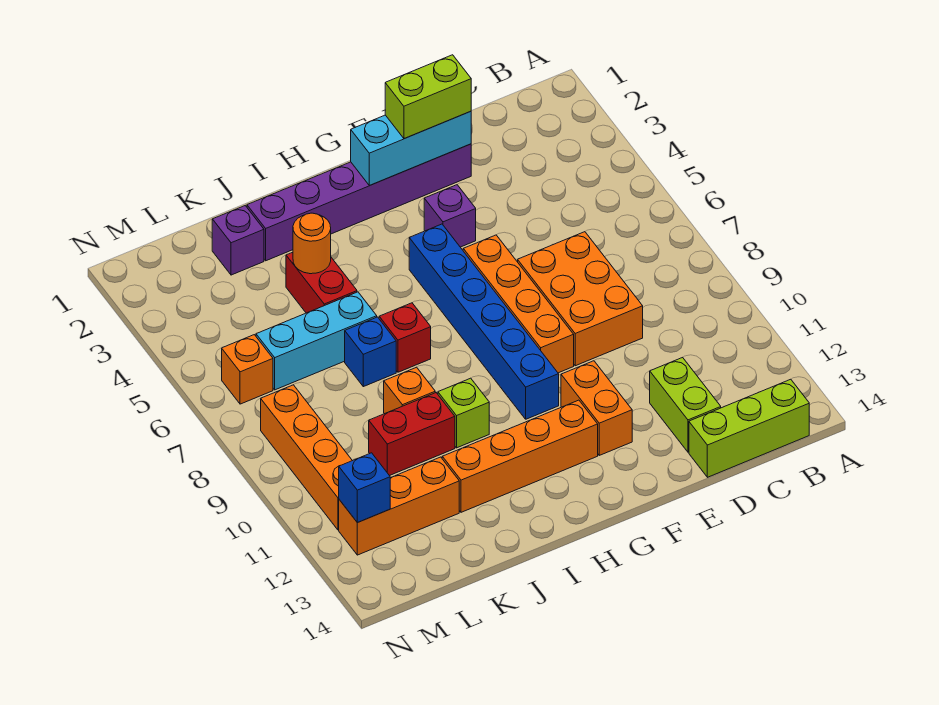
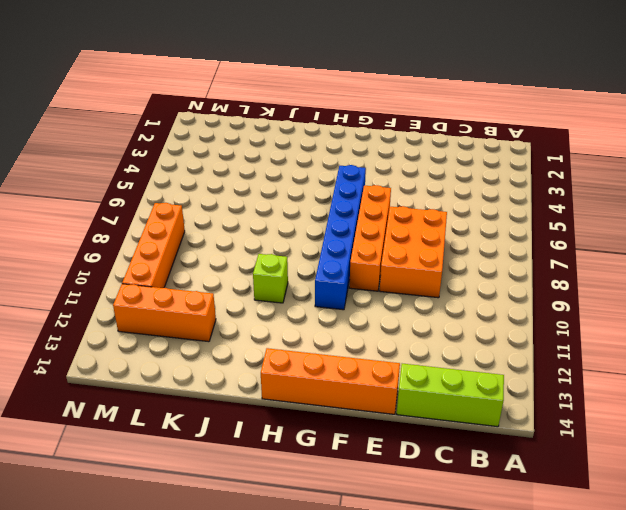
orange 1x4 brick [261,348,400,414] -> orange 1x4 brick moved to [442,400,598,512]
none -> lime 1x2 brick [650,357,721,452]
none -> purple 1x6 brick [247,144,471,261]
none -> purple 1x1 brick [424,185,476,247]

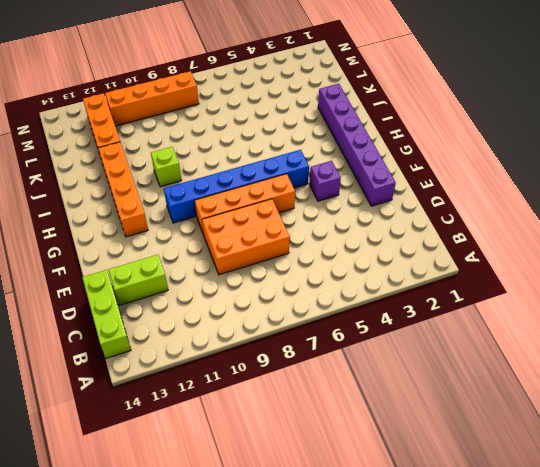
none -> orange 1x2 brick [561,361,632,455]
none -> red 1x1 brick [379,303,431,372]
none -> red 1x2 brick [286,252,357,313]

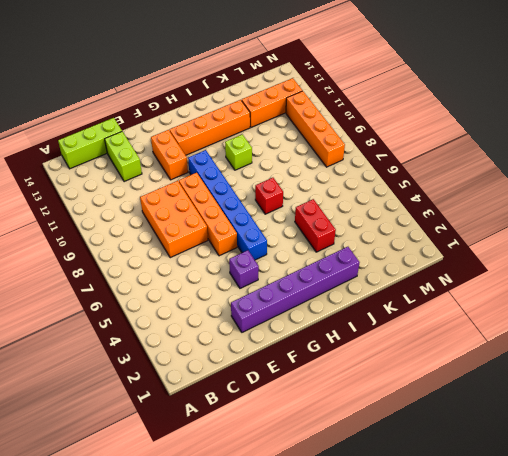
none -> cyan 1x3 brick [256,292,377,390]
none -> blue 1x1 brick [345,317,396,387]
none -> orange 1x1 brick [384,367,435,414]

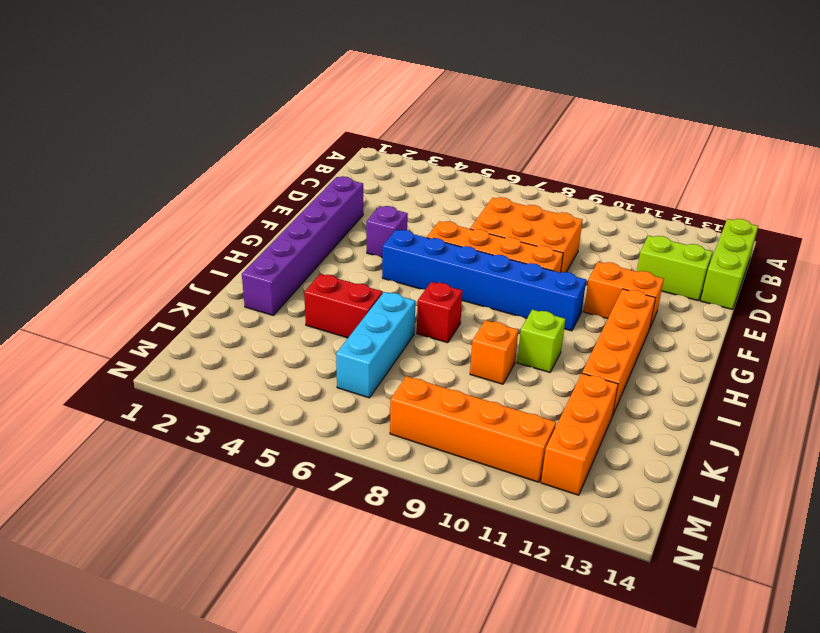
none -> blue 1x1 brick [345,317,396,387]
none -> red 1x2 brick [369,393,455,476]
none -> purple 1x1 brick [212,206,264,275]

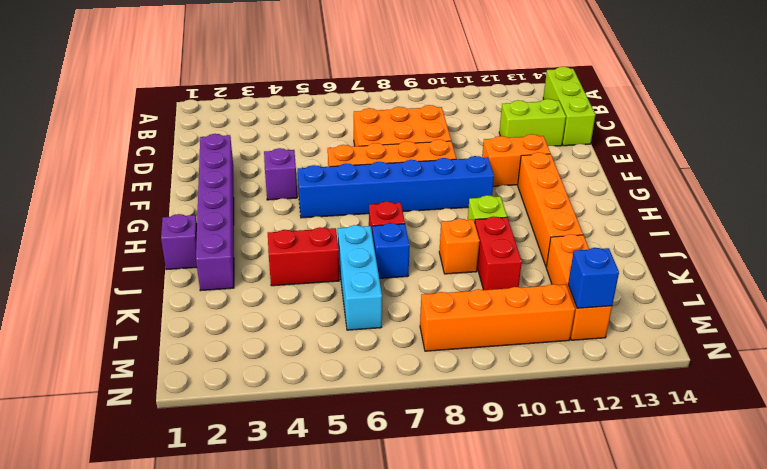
purple 1x1 brick [161,214,197,270] -> purple 1x1 brick moved to [212,206,264,275]
none -> orange 1x1 brick [222,335,273,404]
none -> cyan 1x3 brick [351,111,471,185]
none -> orange 1x1 round brick [293,213,331,274]

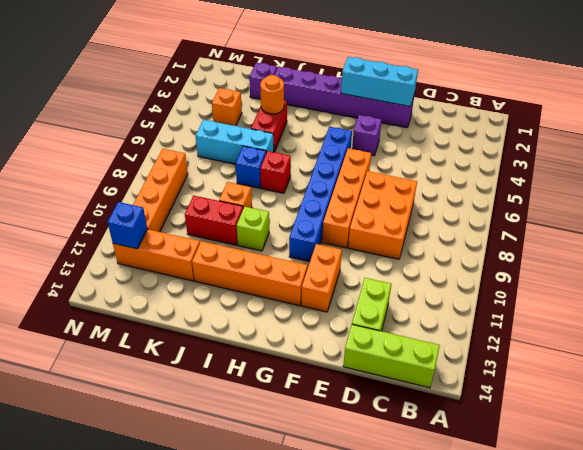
orange 1x1 brick [212,88,242,126] -> orange 1x1 brick moved to [222,335,273,404]
none -> lime 1x2 brick [385,55,471,139]

